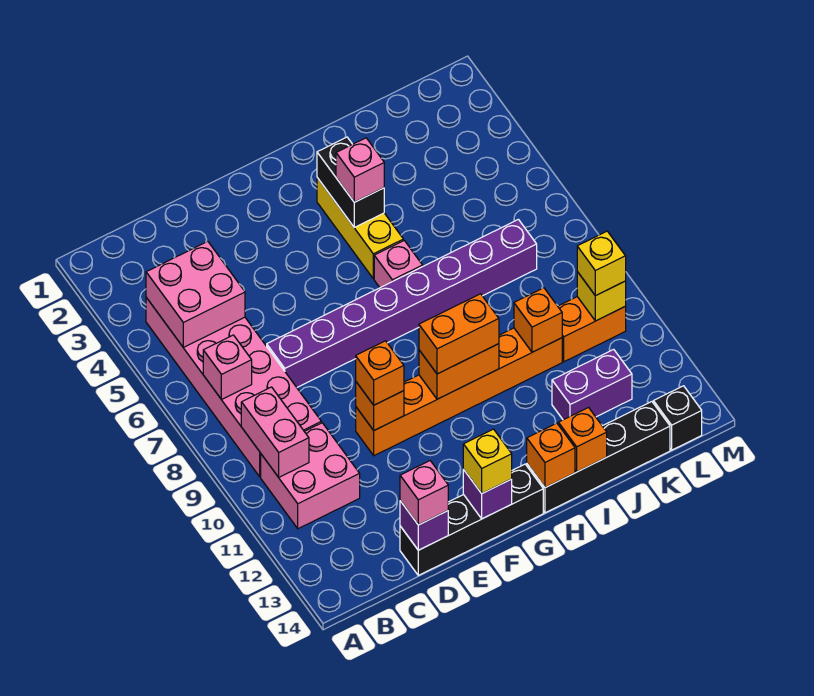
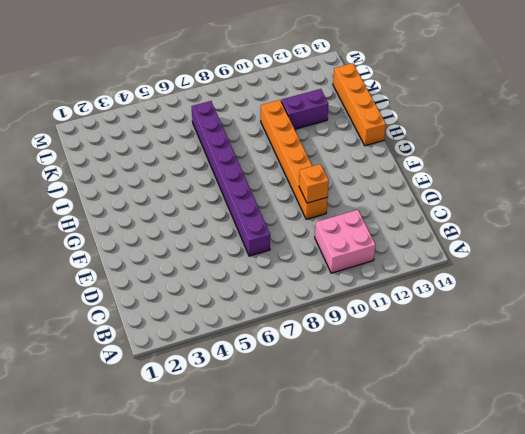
orange 1x4 brick [333,63,386,146] -> black 1x4 brick [527,402,670,513]
purple 1x2 brick [281,89,328,129] -> purple 1x2 brick turned to [552,349,632,420]
none -> pink 2x6 brick [146,298,321,477]
none -> black 1x4 brick [400,464,543,575]
none -> yellow 1x3 brick [317,178,403,279]

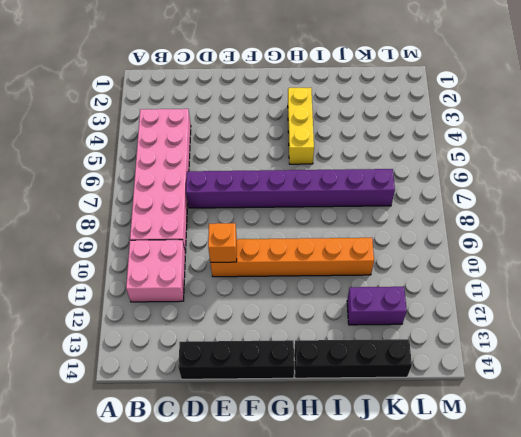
none -> pink 1x1 brick [374,241,423,288]
none -> orange 1x2 brick [558,297,626,362]
none -> black 1x1 brick [653,386,702,450]

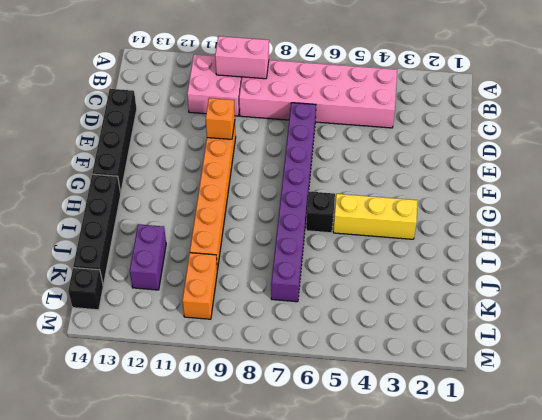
black 1x1 brick [306,192,335,233] -> pink 1x1 brick [374,241,423,288]
none -> pink 2x2 brick [146,241,245,347]
none -> pink 1x1 brick [203,335,252,400]
none -> purple 1x1 brick [400,501,448,550]

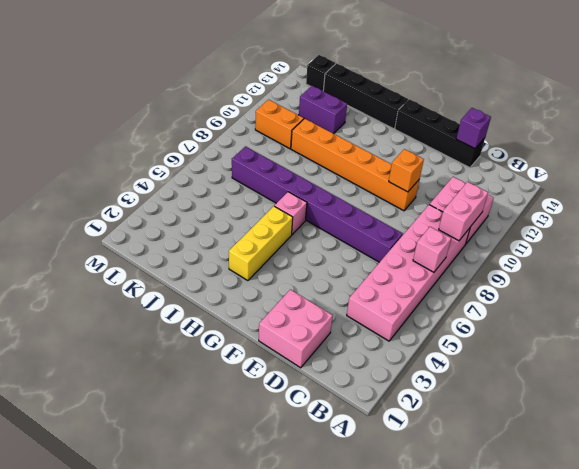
pink 2x2 brick [259,289,333,368] -> pink 2x2 brick moved to [146,241,245,347]
none -> purple 1x1 brick [463,470,512,519]
none -> orange 1x2 brick [419,344,499,399]
none -> black 1x2 brick [317,137,384,228]

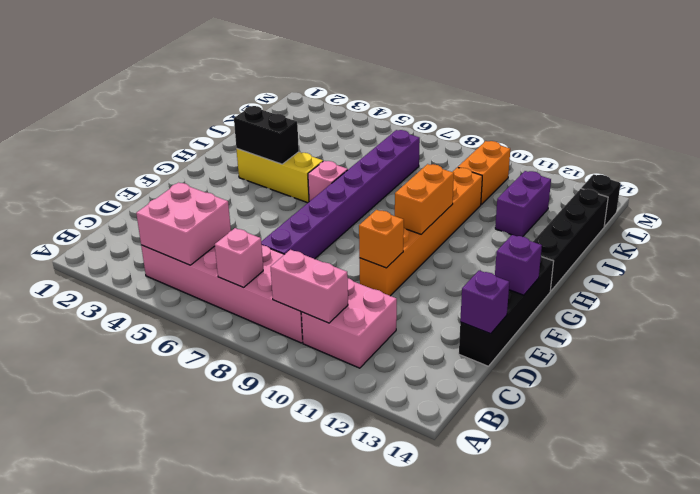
none -> orange 1x1 brick [527,423,575,488]
none -> orange 1x1 brick [558,408,607,472]
none -> orange 1x1 brick [514,288,562,352]

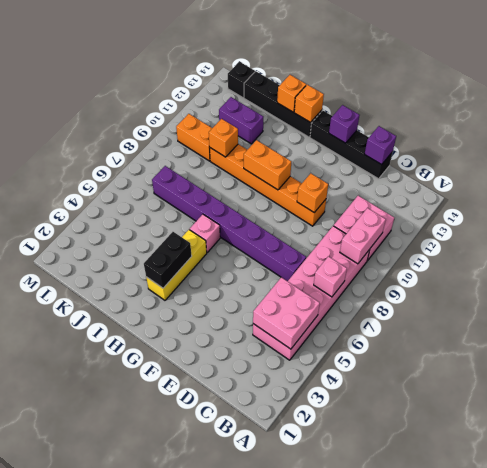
none -> yellow 1x1 brick [577,272,626,321]
none -> pink 1x1 brick [400,461,448,525]
none -> orange 1x1 brick [356,341,404,405]

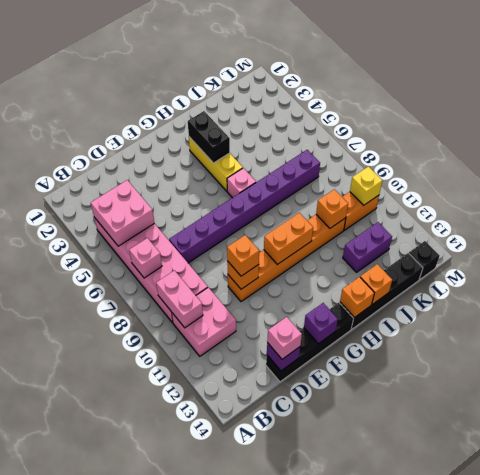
none -> yellow 1x1 brick [463,429,512,493]
none -> orange 1x2 brick [419,294,499,374]
none -> pink 1x1 brick [336,138,384,202]

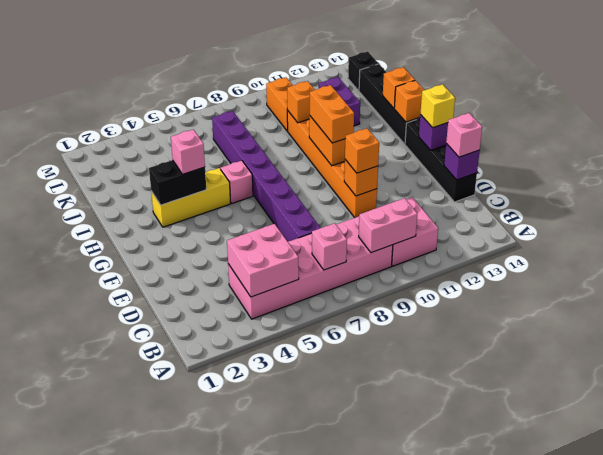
none -> yellow 1x1 brick [577,272,626,321]
none -> yellow 1x1 brick [577,231,626,296]

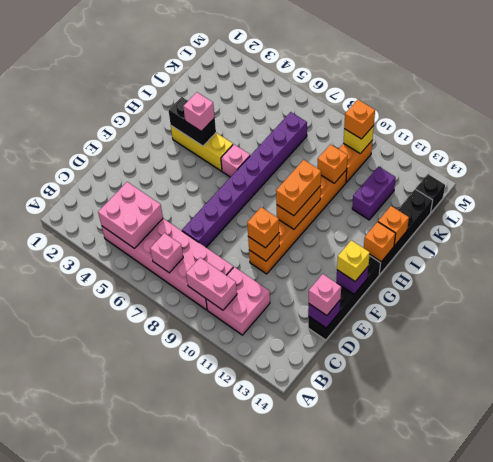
orange 1x1 brick [344,100,375,139] -> yellow 1x1 brick [577,231,626,296]

